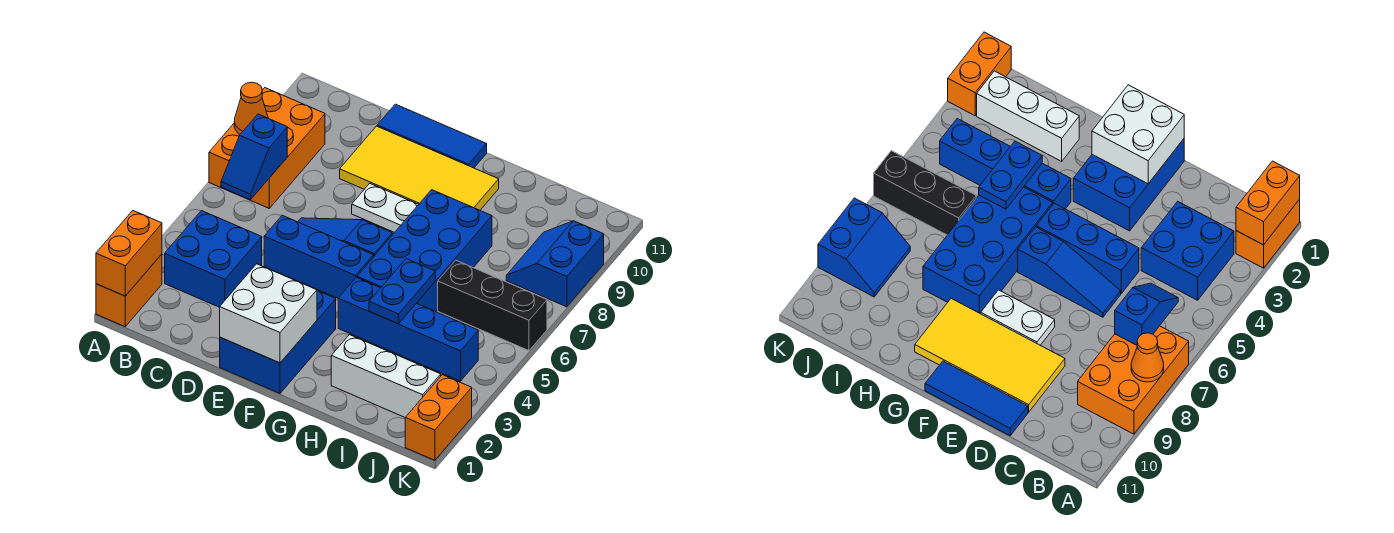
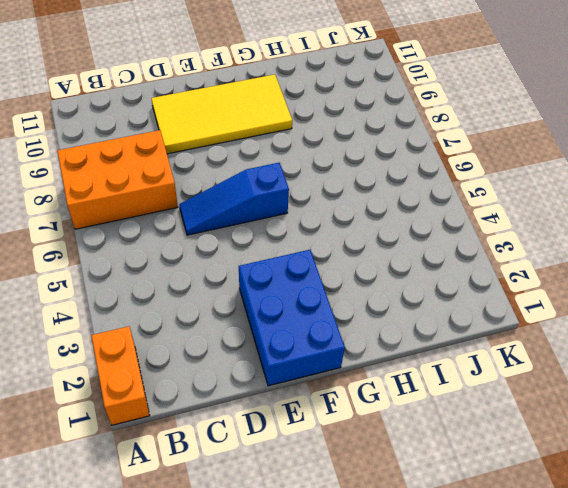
orange 2x3 brick [57,130,178,229] -> orange 2x3 brick turned to [209,88,325,208]
none -> blue 2x2 brick [165,211,262,307]
none -> blue 1x3 brick [264,215,373,298]
none -> blue 1x3 tile [377,104,487,168]

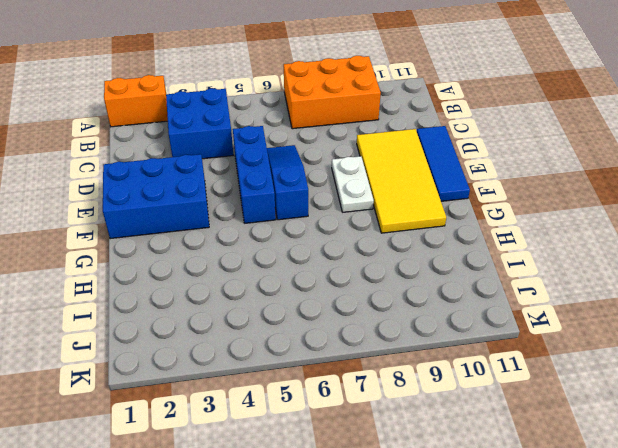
none -> blue 1x4 brick [338,277,478,381]
none -> blue 2x4 brick [357,190,492,312]
none -> white 1x3 brick [331,335,441,417]

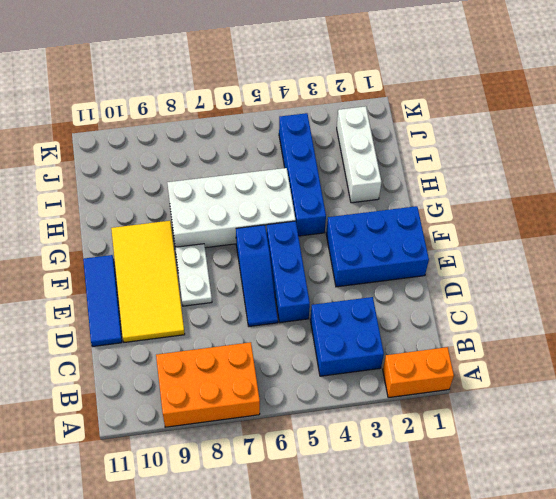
white 2x4 brick [167,168,296,248] -> blue 2x4 brick [357,190,492,312]
none -> black 1x3 brick [438,260,547,351]
none -> blue 2x2 slope [506,221,604,307]
none -> orange 1x2 brick [405,375,472,460]

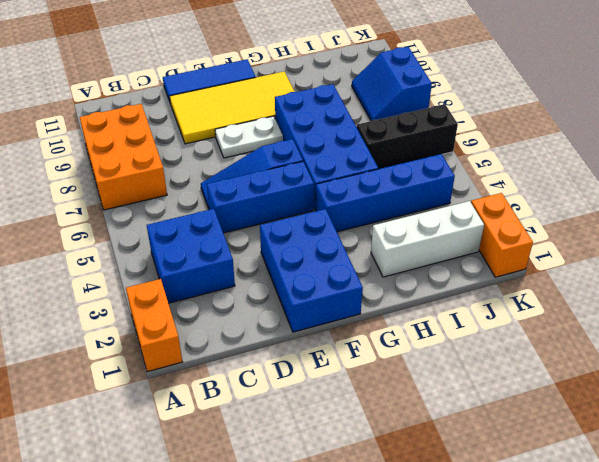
none -> orange 1x2 brick [96,211,162,296]
none -> orange 1x1 cone [234,82,268,134]
none -> blue 1x2 slope [221,114,287,200]

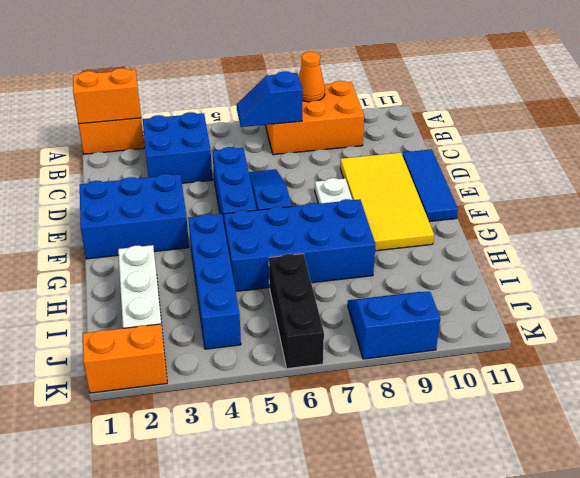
none -> white 2x2 brick [220,264,317,363]
none -> blue 1x2 plate [369,259,435,324]

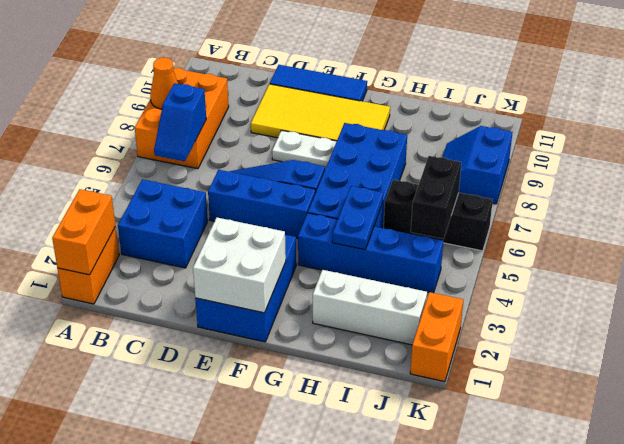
black 1x2 brick [411,156,461,239] -> none

